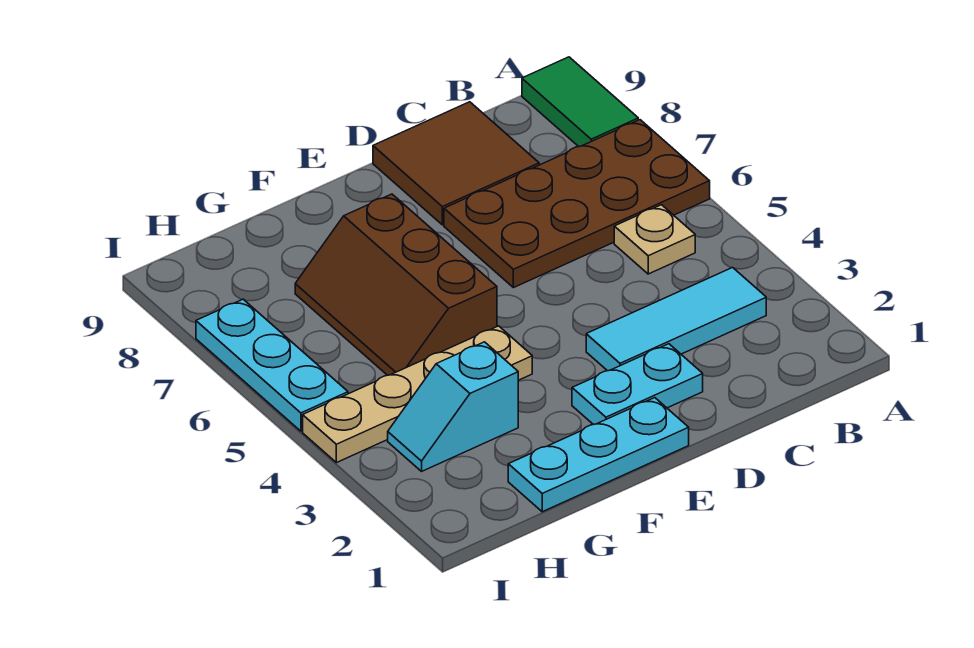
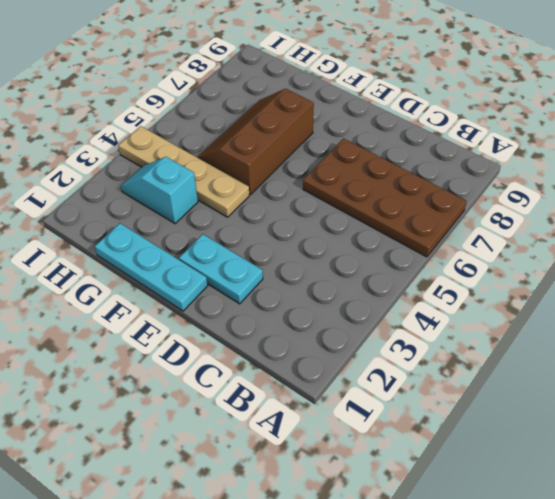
none -> green 1x2 tile [522,57,638,147]
none -> cyan 1x3 tile [586,268,766,371]

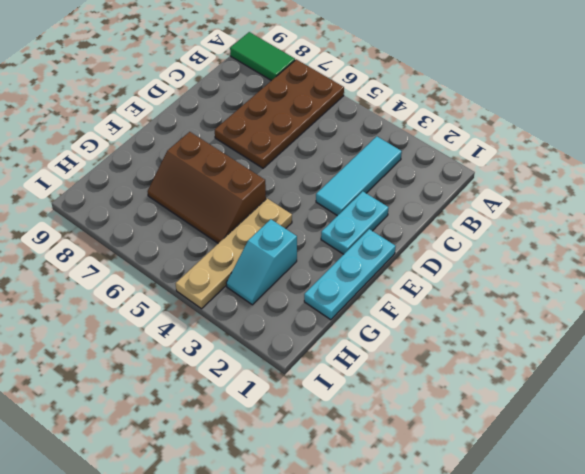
none -> tan 1x1 plate [614,205,695,274]
none -> brown 2x2 tile [373,102,539,225]

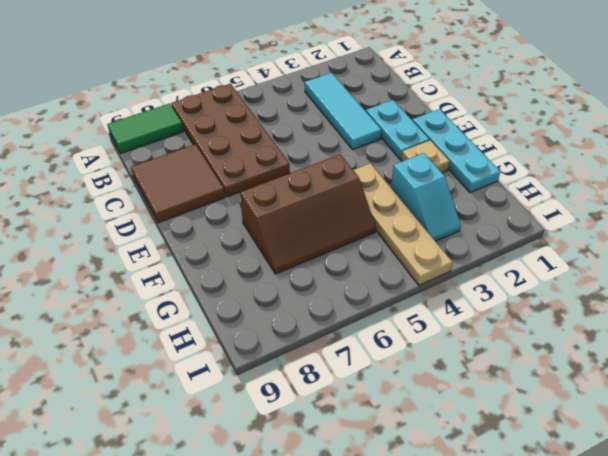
tan 1x1 plate [401,140,450,173] -> tan 1x1 plate moved to [614,205,695,274]
none -> cyan 1x3 plate [196,299,348,431]

